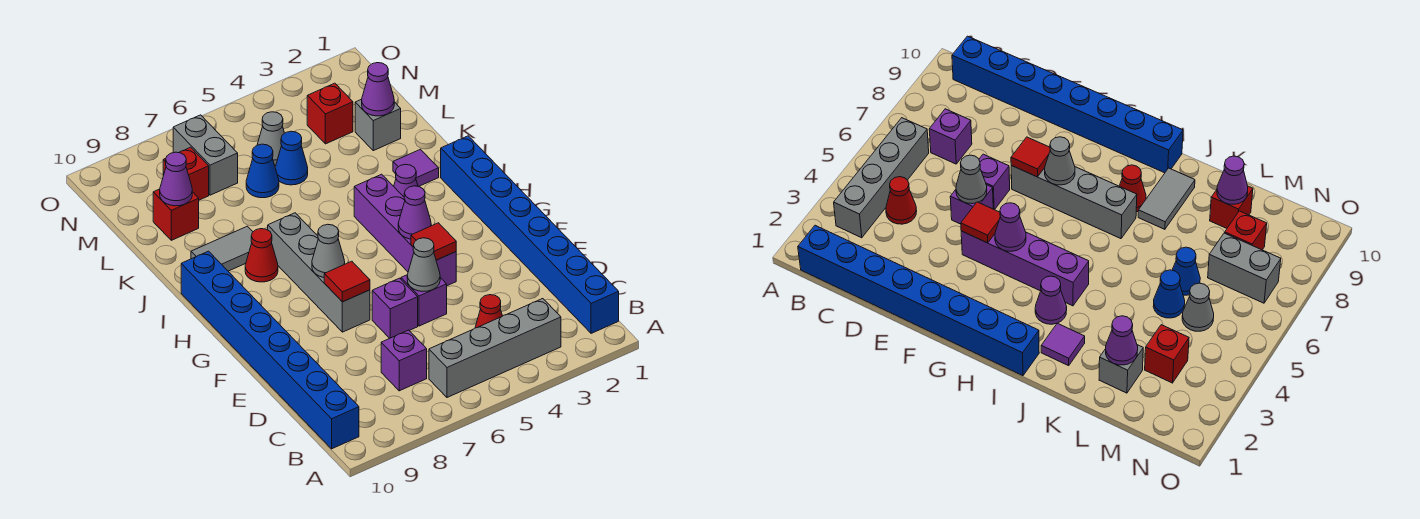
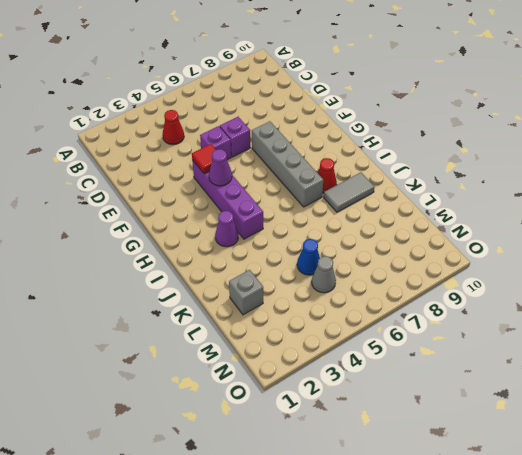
none -> blue 1x8 brick [441,136,619,333]
none -> grey 1x4 brick [429,299,561,397]
none -> blue 1x8 brick [181,251,359,449]

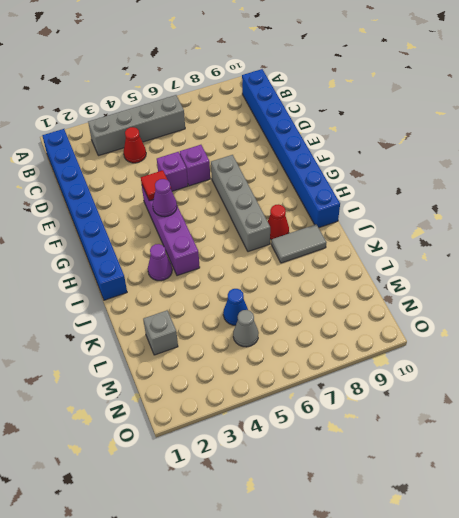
none -> purple 1x1 brick [381,330,427,391]
none -> purple 1x1 tile [393,149,439,187]
none -> blue 1x1 cone [246,144,279,198]

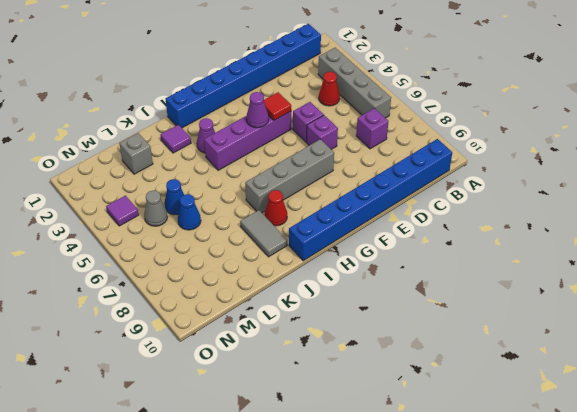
purple 1x1 tile [106,196,139,226] -> none
none -> red 1x1 brick [153,189,199,240]
none -> red 1x1 brick [307,83,353,144]
none -> grey 1x2 brick [173,115,238,195]

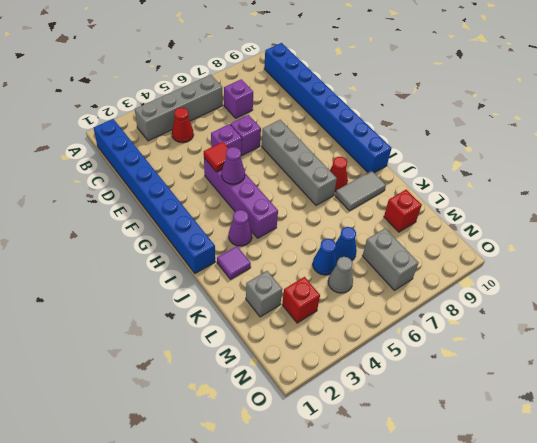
none -> red 1x1 brick [163,147,209,200]
none -> grey 1x1 cone [407,238,440,291]
none -> red 1x1 tile [324,261,370,302]

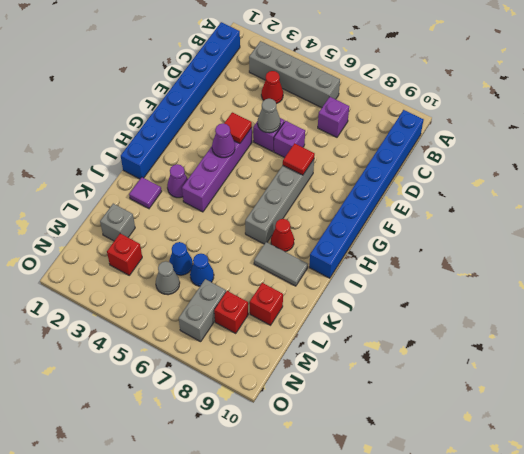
none -> grey 1x1 cone [312,224,345,277]
none -> purple 1x1 cone [362,63,394,116]
none -> purple 1x1 cone [160,152,192,206]

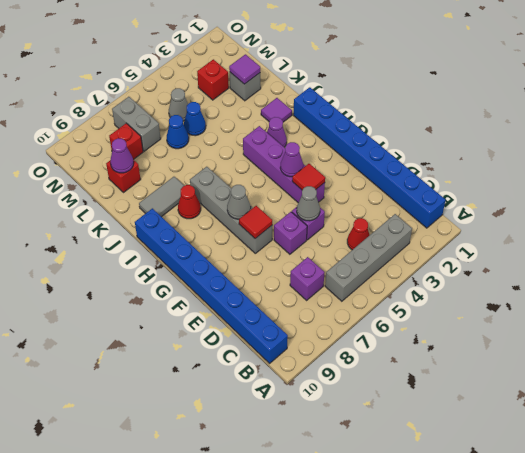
purple 1x1 tile [229,54,260,84] -> purple 1x1 cone [362,63,394,116]

